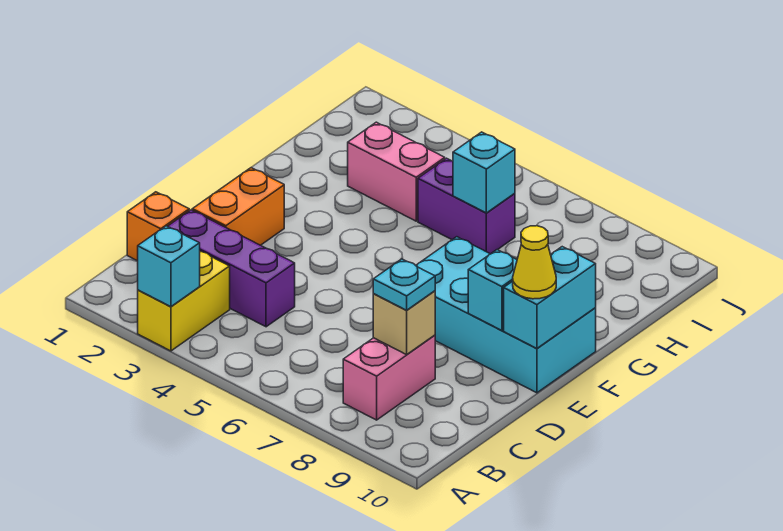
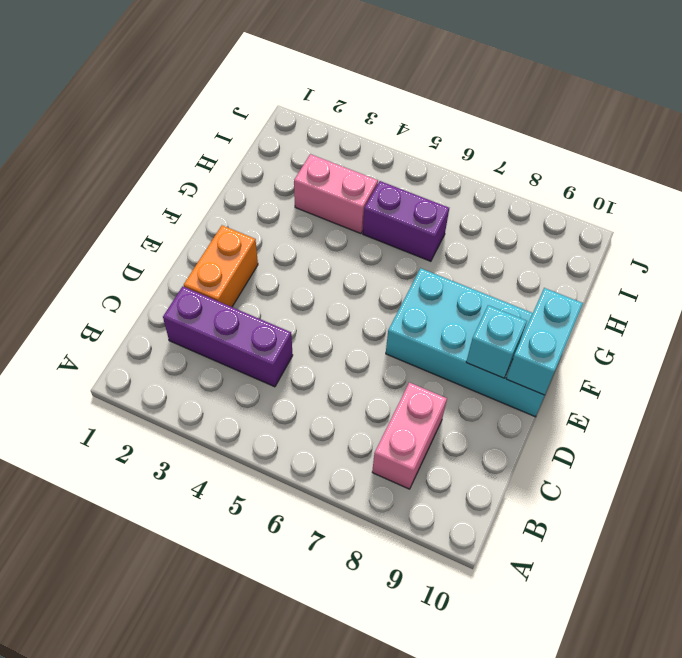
none -> yellow 1x2 brick [138,251,230,351]
none -> orange 1x1 brick [127,192,189,261]
none -> cyan 1x1 brick [138,226,200,307]

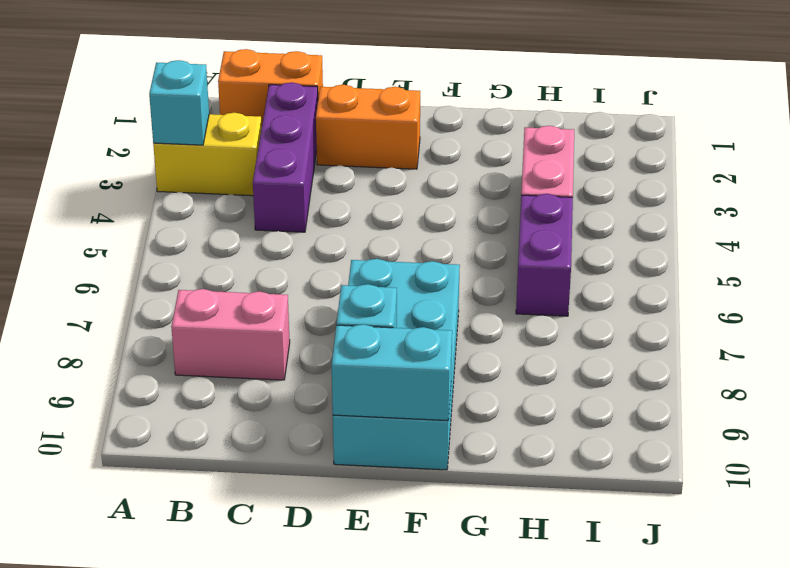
orange 1x2 brick [218,49,323,125] -> orange 1x1 brick [127,192,189,261]
none -> tan 1x1 brick [373,291,435,355]
none -> cyan 1x1 brick [453,132,515,213]
none -> cyan 1x1 plate [373,259,435,310]

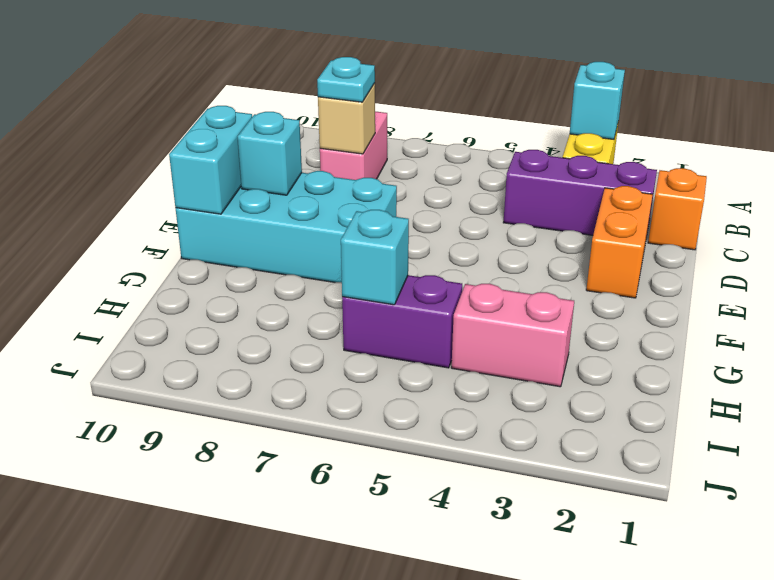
none -> yellow 1x1 cone [513,226,556,299]

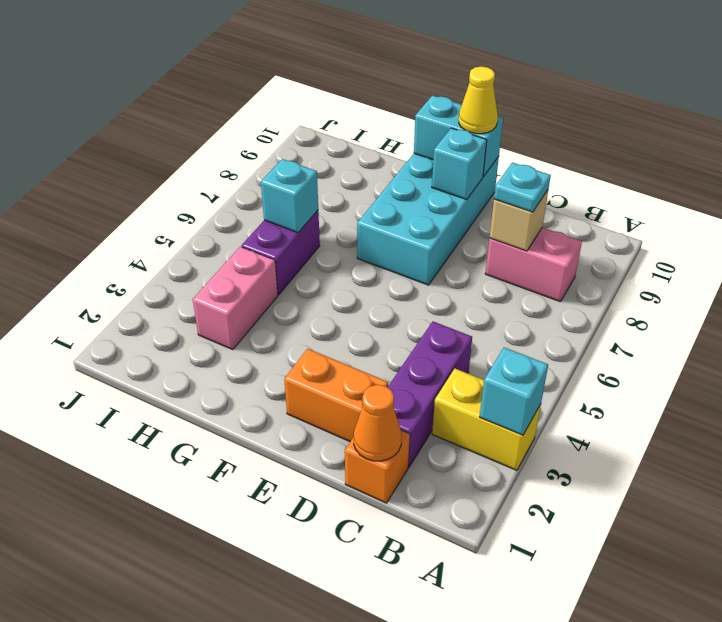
orange 1x1 cone [354,385,401,461] -> none

